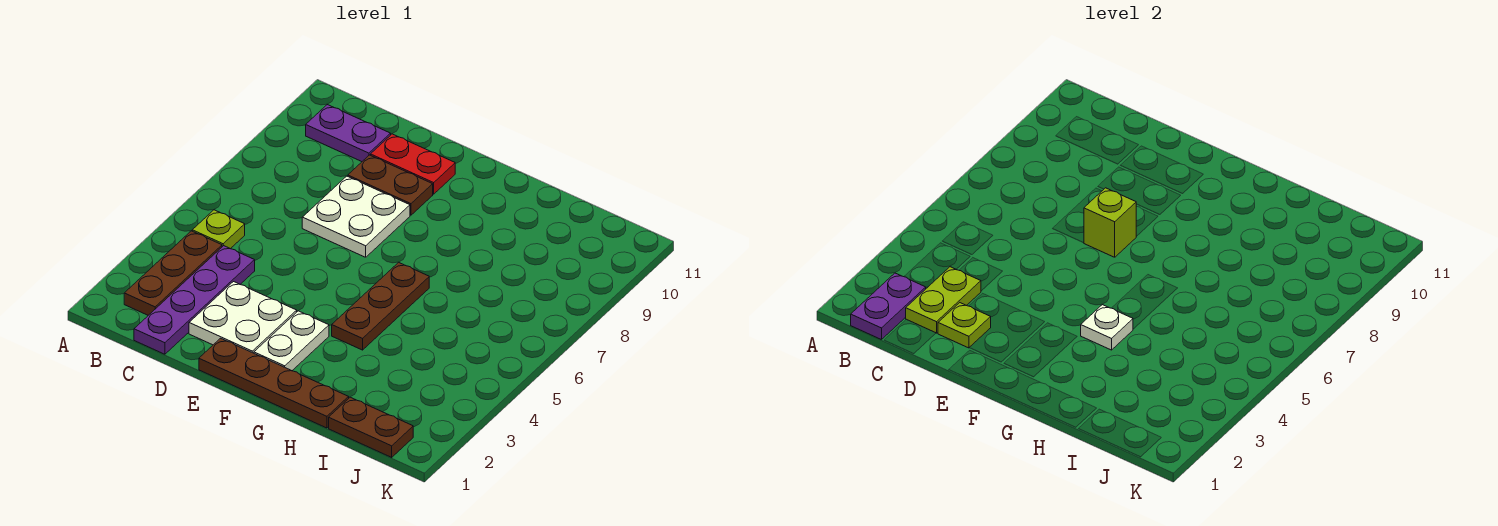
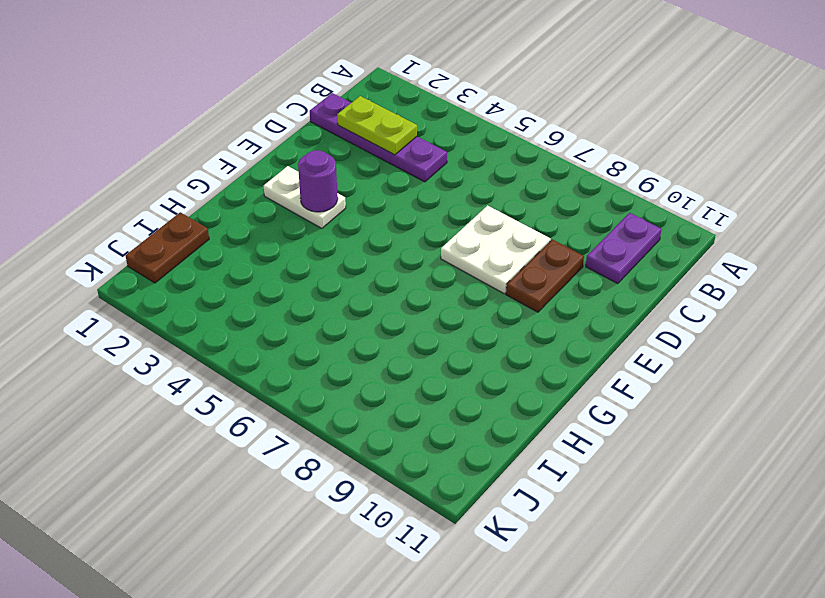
purple 1x1 round brick [298,150,338,212] -> none
none -> brown 1x3 plate [124,231,222,315]
none -> lime 1x1 plate [192,210,245,249]
none -> white 2x2 plate [189,282,297,353]

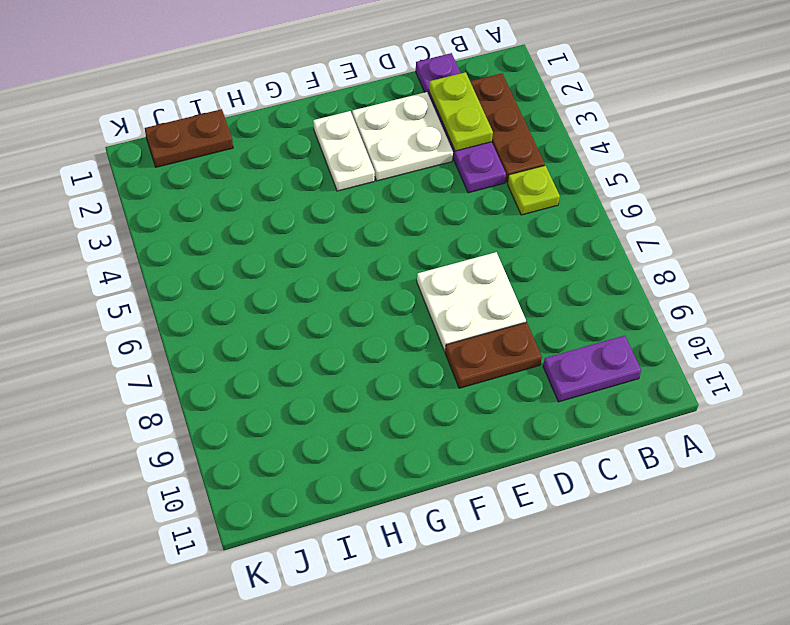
none -> red 1x2 plate [371,134,455,194]
none -> brown 1x4 plate [199,338,349,428]
none -> brown 1x3 plate [332,262,429,350]

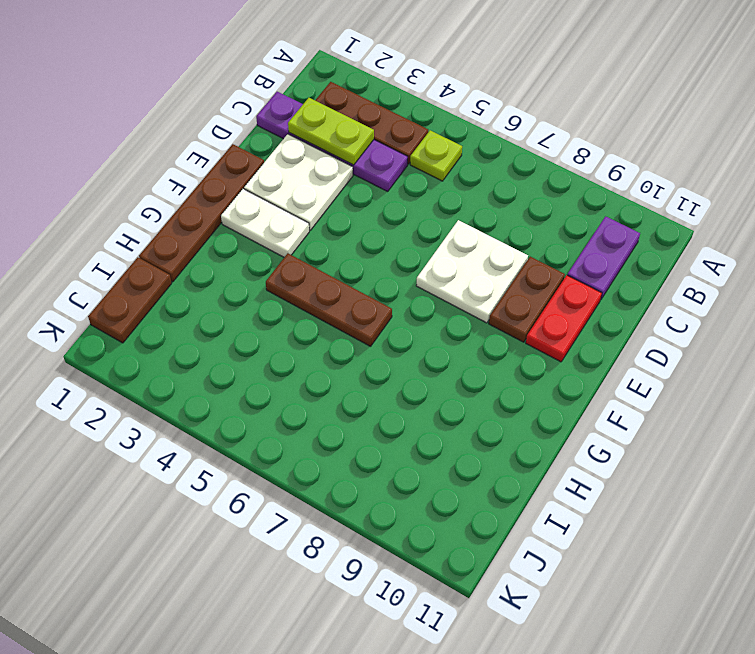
none -> purple 1x2 plate [851,273,926,340]
none -> lime 1x1 plate [938,303,991,348]
none -> lime 1x1 brick [1084,188,1136,257]

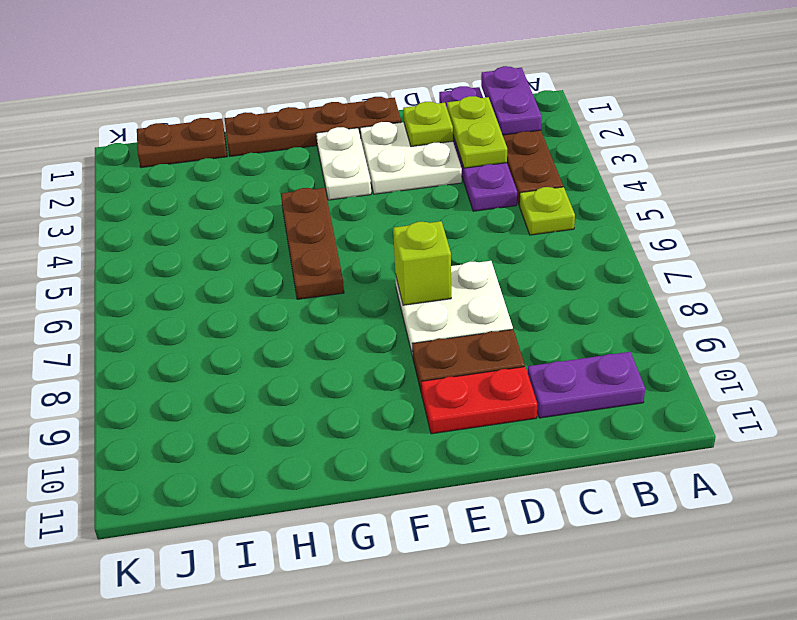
none -> white 1x1 plate [1081,305,1133,350]

